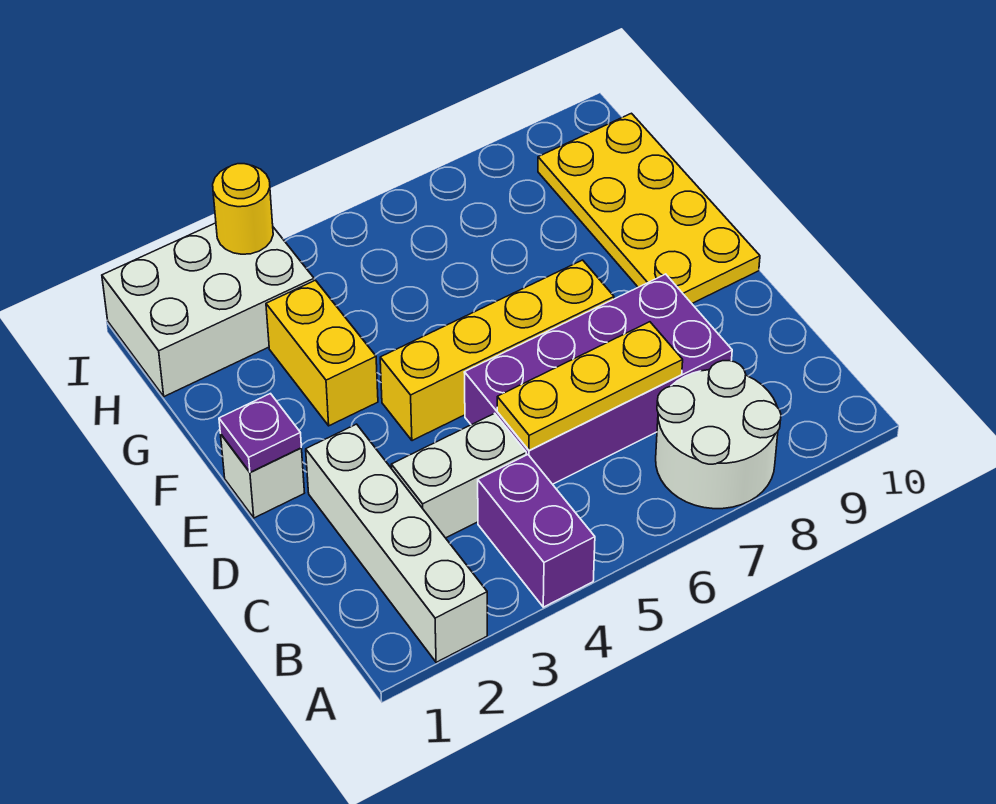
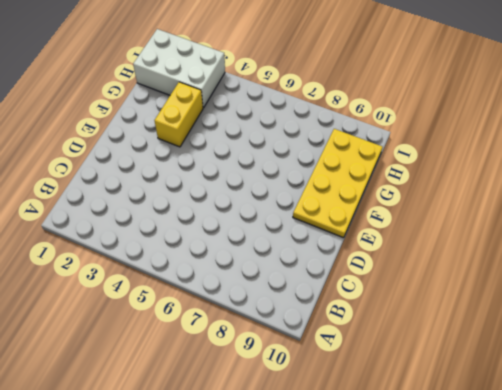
none -> white 1x4 brick [306,424,487,662]
none -> purple 1x2 brick [478,455,595,607]
none -> white 2x2 round brick [656,361,781,509]

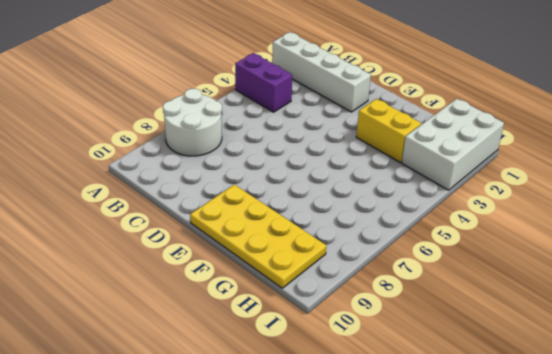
none -> white 1x2 brick [391,413,526,538]
none -> purple 2x4 brick [464,274,732,484]
none -> white 1x1 brick [221,435,304,518]

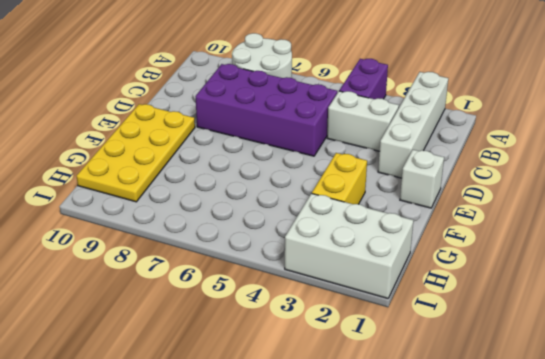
none -> yellow 1x4 brick [380,260,614,441]
none -> yellow 1x3 plate [497,322,683,450]
none -> purple 1x1 plate [219,394,301,472]

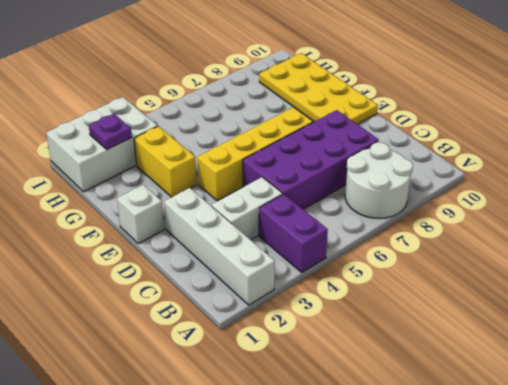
purple 1x1 plate [89,114,132,150] -> purple 1x1 plate moved to [219,394,301,472]
none -> yellow 1x3 plate [497,322,683,450]
none -> yellow 1x1 round brick [213,164,273,254]

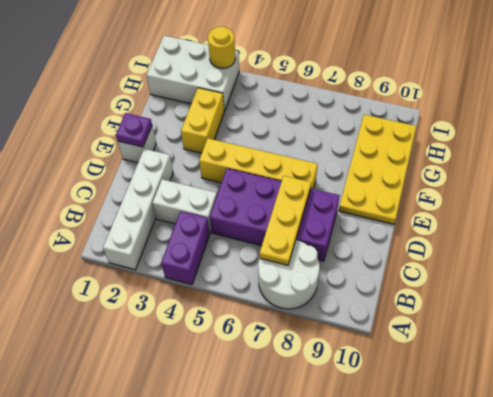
yellow 1x3 plate [260,176,311,265] -> yellow 1x3 plate turned to [497,322,683,450]

